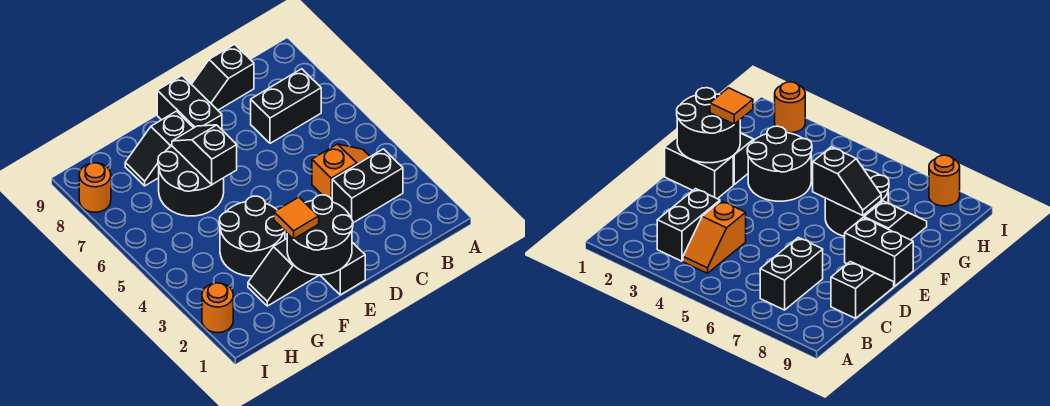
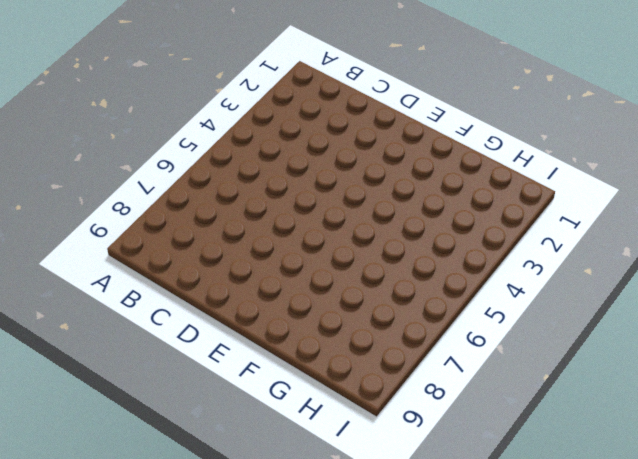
none -> black 1x2 brick [332,149,403,223]
none -> orange 1x2 slope [312,144,370,200]
none -> black 1x2 brick [251,69,321,143]

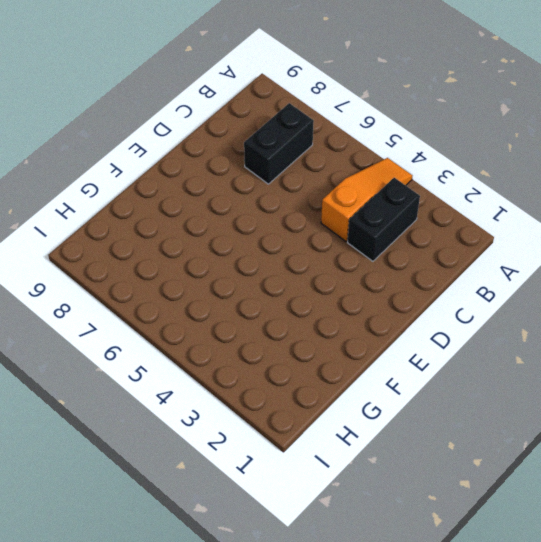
orange 1x3 slope [321,158,412,242] -> orange 1x2 slope [312,144,370,200]
none -> black 1x2 slope [191,44,254,110]
none -> black 1x2 brick [320,242,365,295]
none -> black 1x2 brick [157,76,222,130]

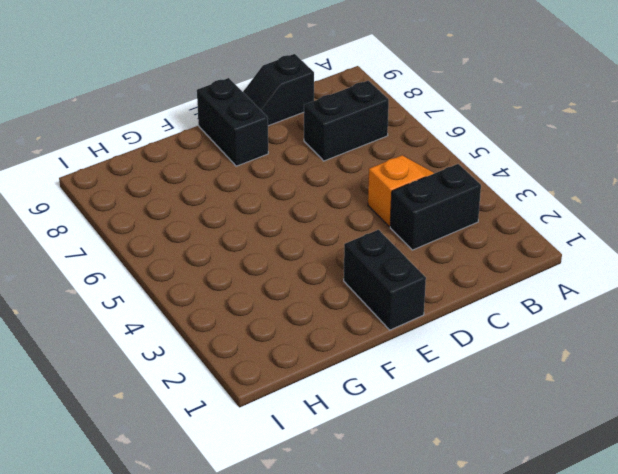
none -> black 1x2 slope [248,239,319,306]
none -> black 2x2 round brick [219,196,285,276]
none -> black 2x2 round brick [158,146,224,216]

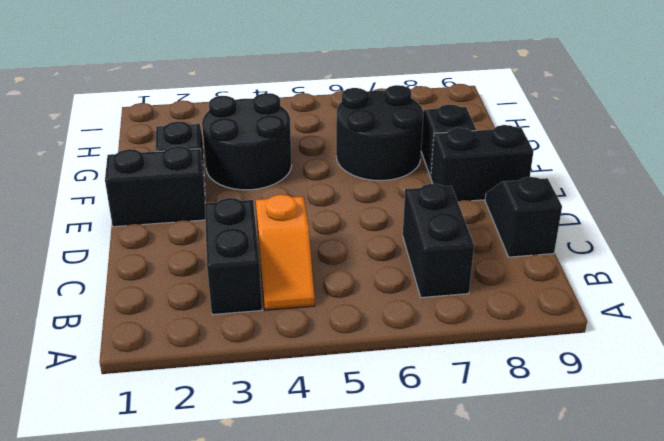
none -> orange 1x1 round brick [202,283,233,333]
none -> orange 1x1 round brick [79,163,111,212]
none -> black 2x2 round brick [287,195,353,275]

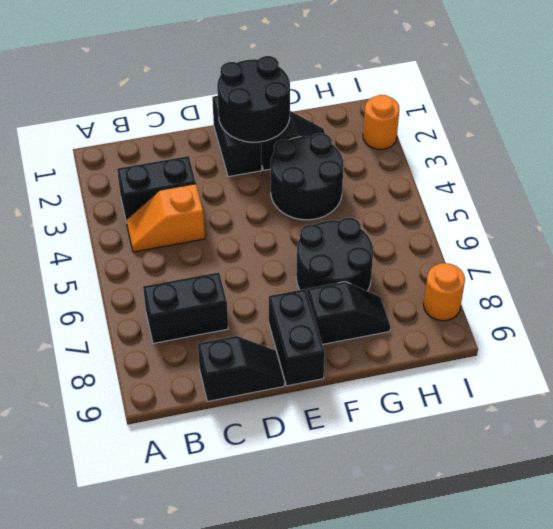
none -> black 1x2 slope [172,125,237,184]
none -> orange 1x1 tile [274,197,319,239]

